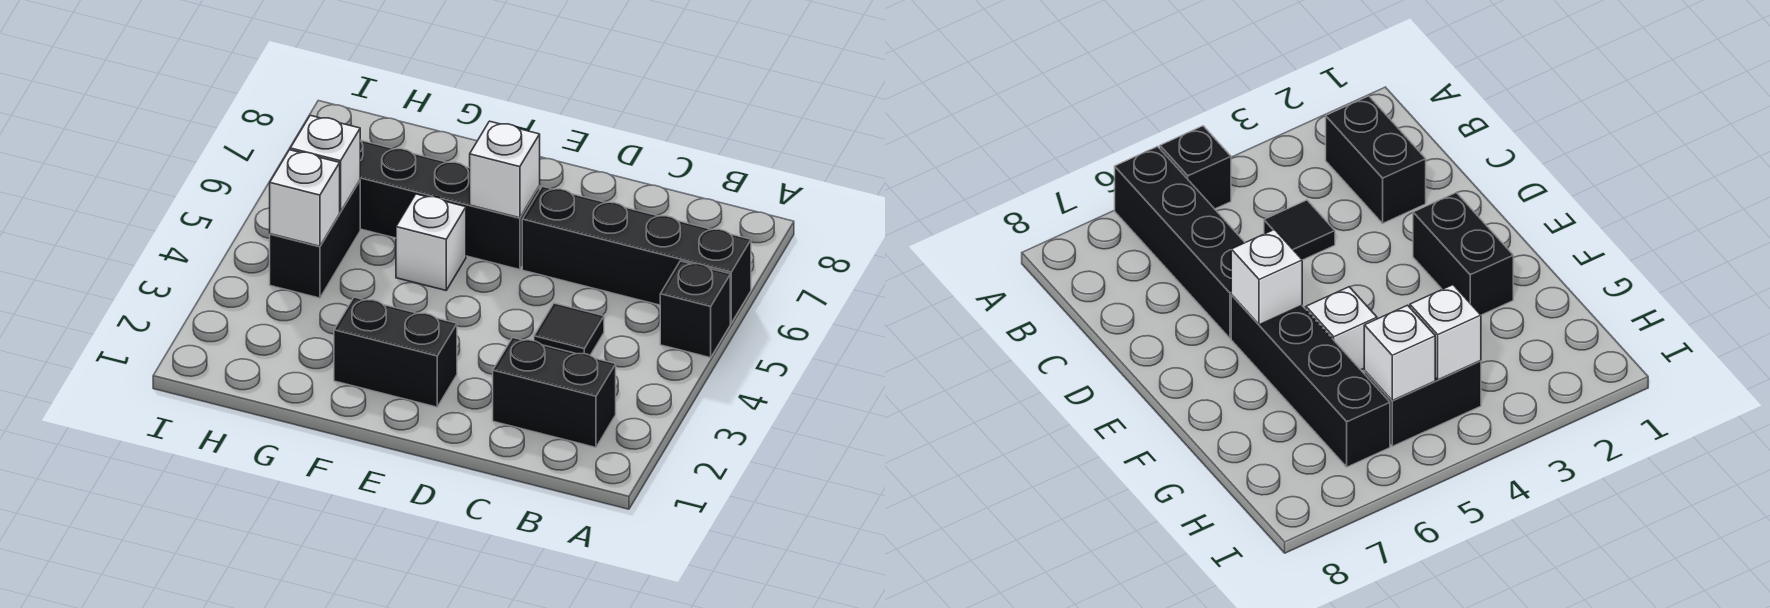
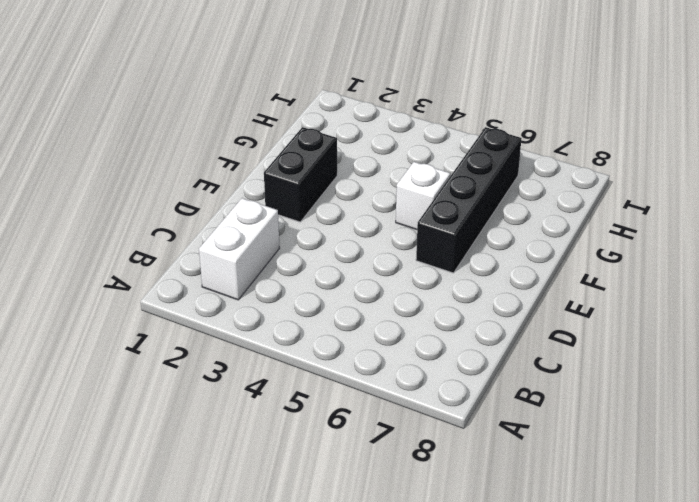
white 1x2 brick [199,198,279,300] -> black 1x2 brick [493,338,616,447]
none -> black 1x1 brick [660,261,730,358]
none -> black 1x4 brick [522,186,751,323]

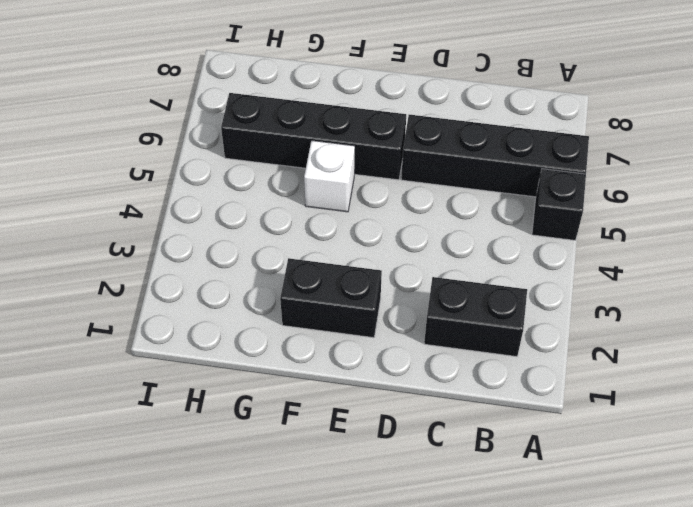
none -> black 1x1 tile [534,303,604,355]
none -> black 1x2 brick [270,181,360,298]

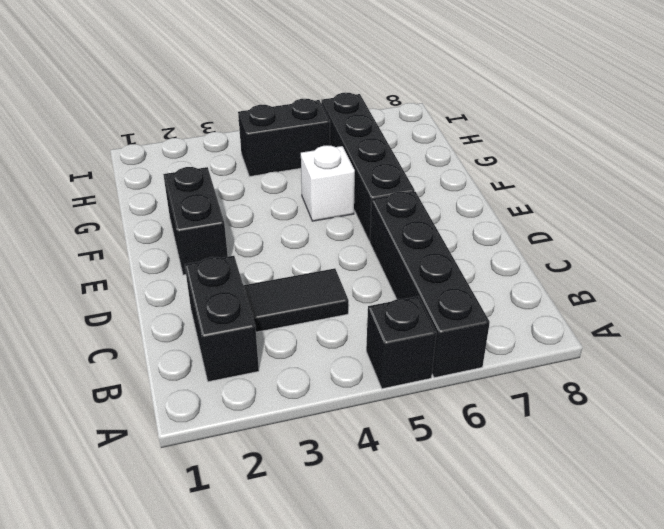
black 1x2 tile [243,268,349,332] -> black 1x1 tile [534,303,604,355]
none -> white 1x1 brick [470,121,540,218]
none -> white 1x1 brick [270,150,340,246]

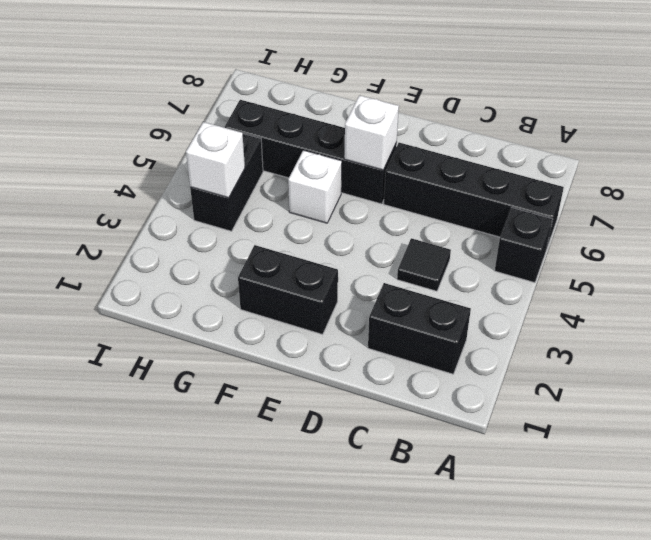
none -> white 1x1 brick [290,115,360,212]

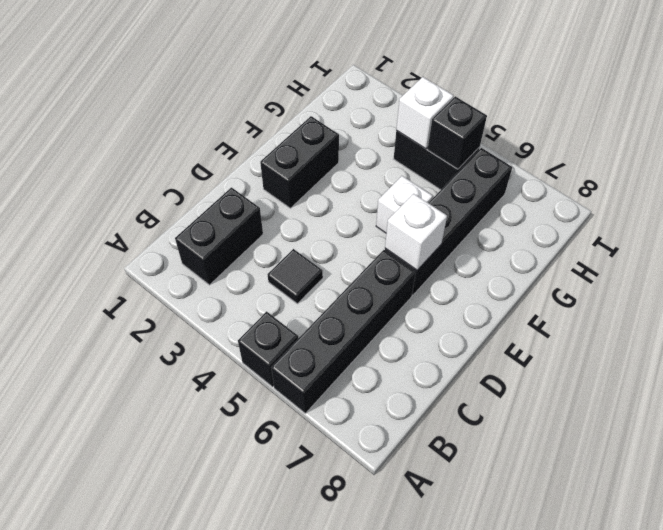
black 1x1 brick [428,96,487,169] -> white 1x1 brick [290,115,360,212]

